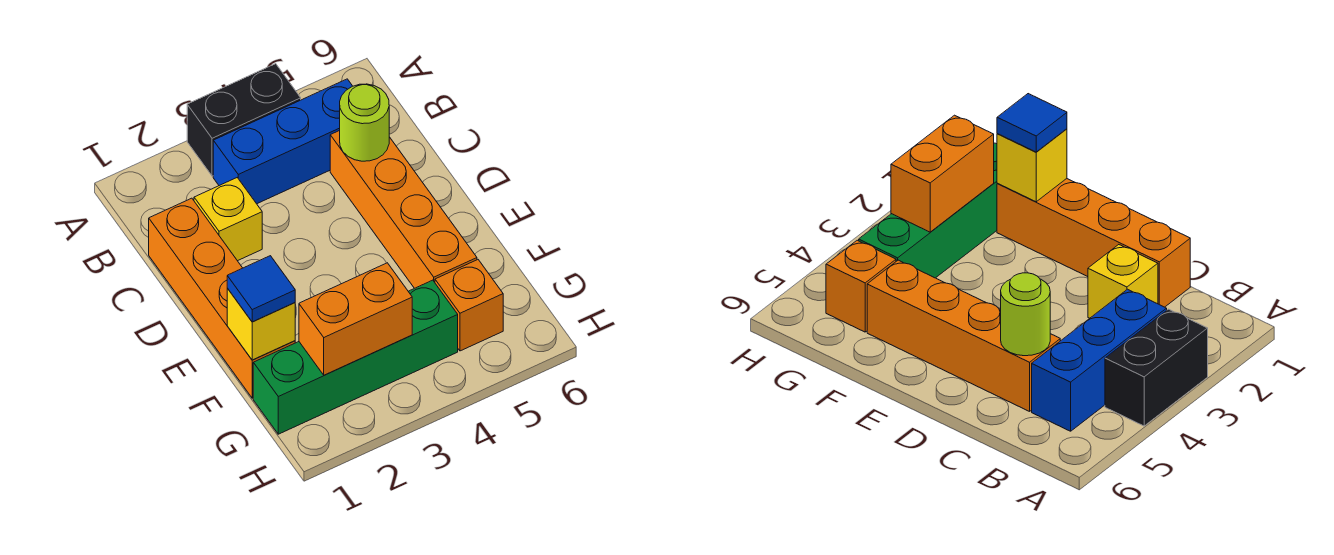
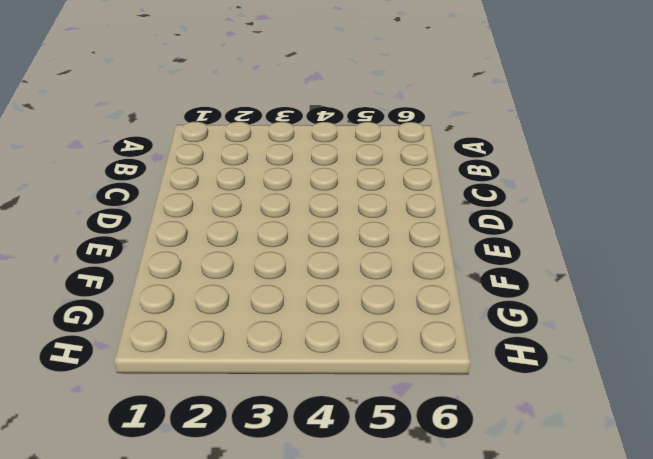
none -> black 1x2 brick [187,64,301,176]
none -> blue 1x3 brick [213,79,352,204]

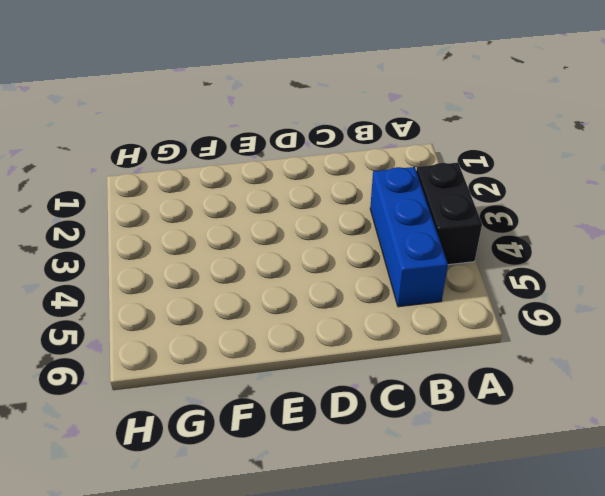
none -> orange 1x4 brick [149,198,295,398]
none -> yellow 1x1 brick [194,178,262,261]

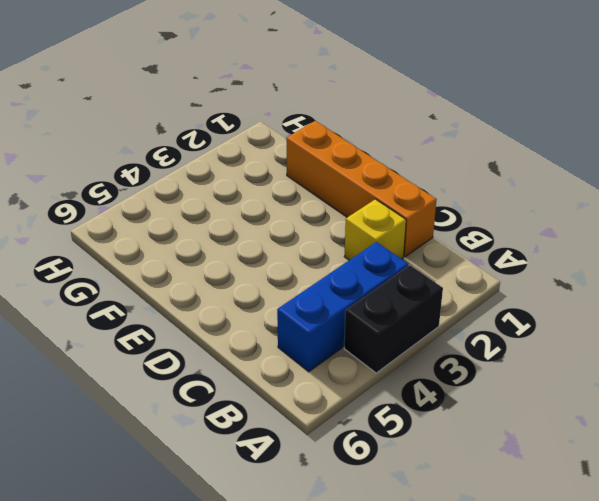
none -> orange 1x4 brick [330,131,477,288]
none -> green 1x4 brick [253,280,458,434]

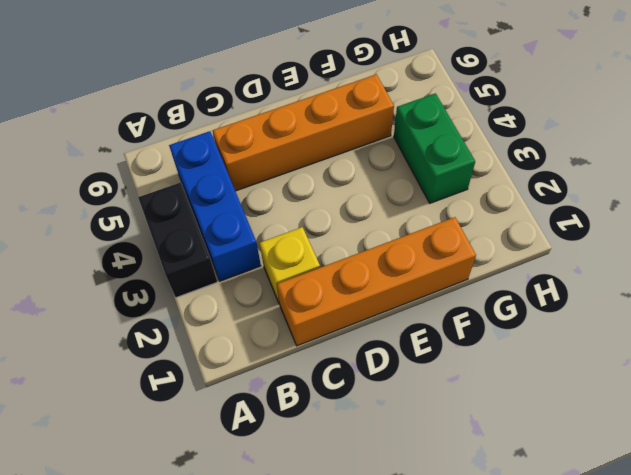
green 1x2 brick [394,93,475,203] -> green 1x4 brick [253,280,458,434]
none -> orange 1x1 brick [435,260,503,351]
none -> lime 1x1 round brick [340,84,389,161]

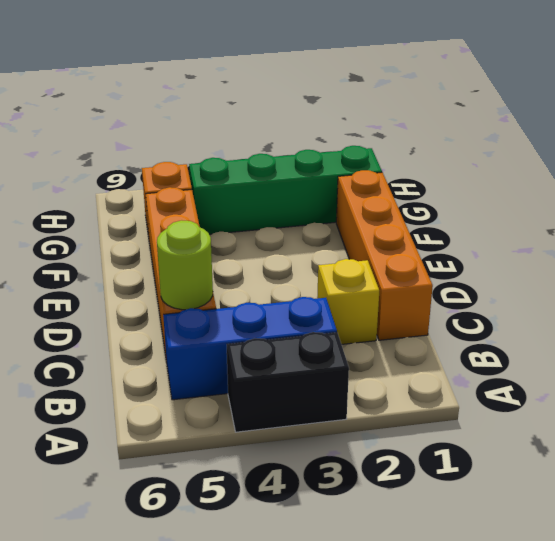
none -> yellow 1x1 brick [227,288,295,360]
none -> orange 1x2 brick [299,263,412,375]

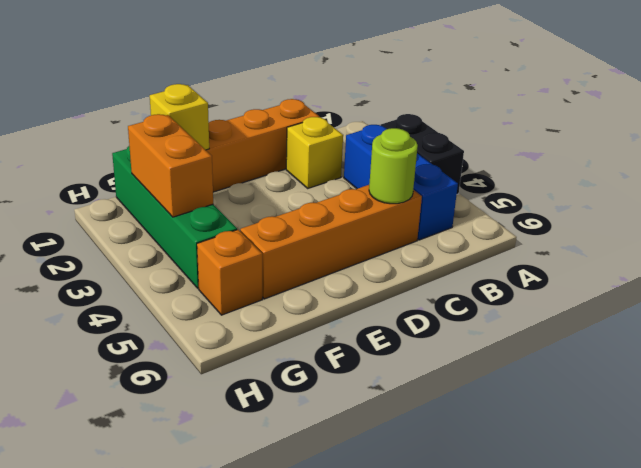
none -> blue 1x1 tile [227,256,295,322]

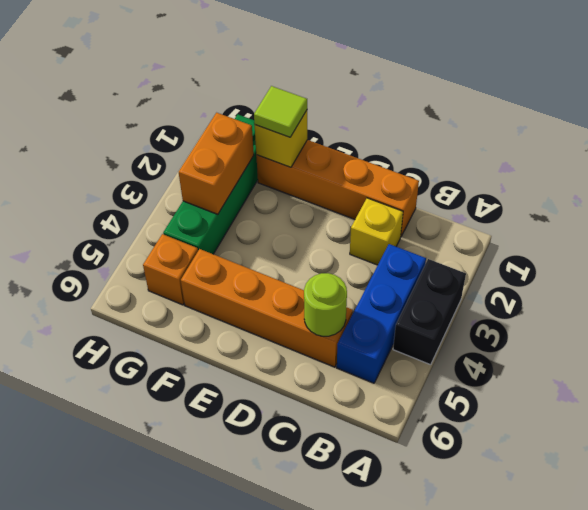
lime 1x1 tile [254,86,307,137] -> blue 1x1 tile [227,256,295,322]

